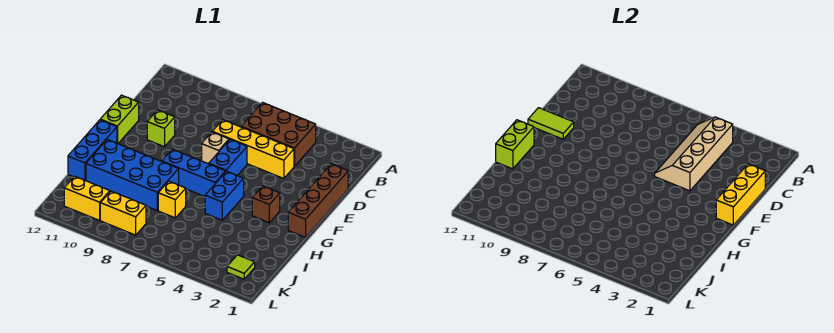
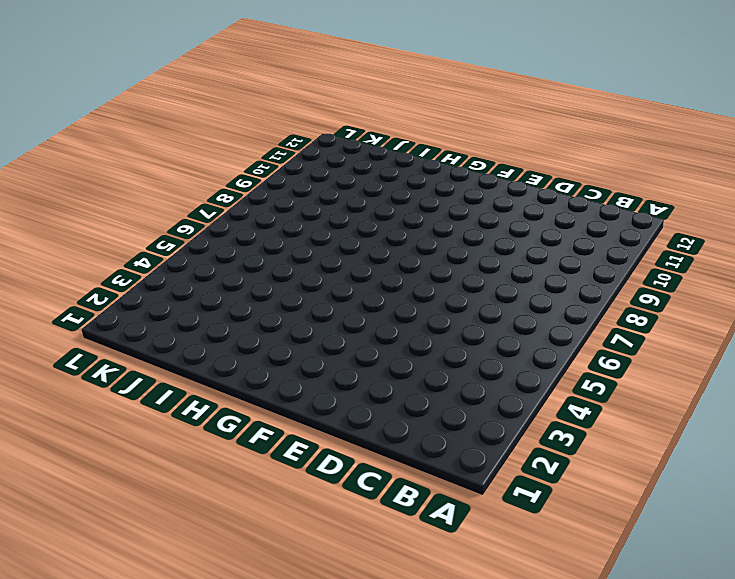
none -> brown 2x3 brick [241,103,316,166]
none -> brown 1x4 brick [288,164,348,237]
none -> yellow 1x4 brick [212,120,294,179]

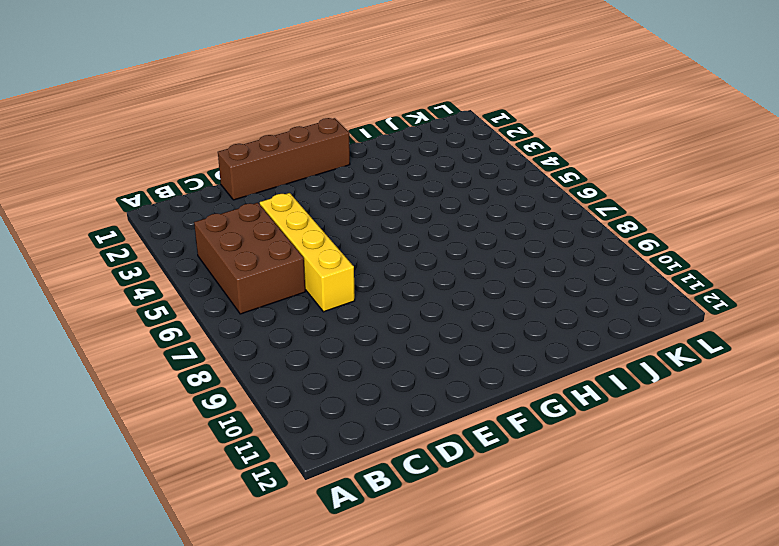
none -> blue 1x2 brick [209,139,247,176]
none -> tan 1x1 brick [202,132,229,164]
none -> lime 1x1 brick [147,110,175,147]

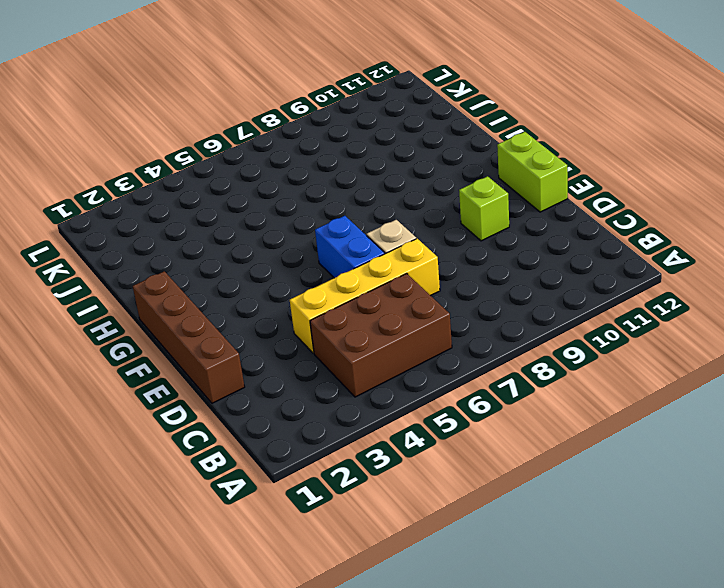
none -> brown 1x1 brick [252,186,280,223]
none -> blue 1x2 brick [205,171,244,220]
none -> blue 1x3 brick [162,149,226,197]

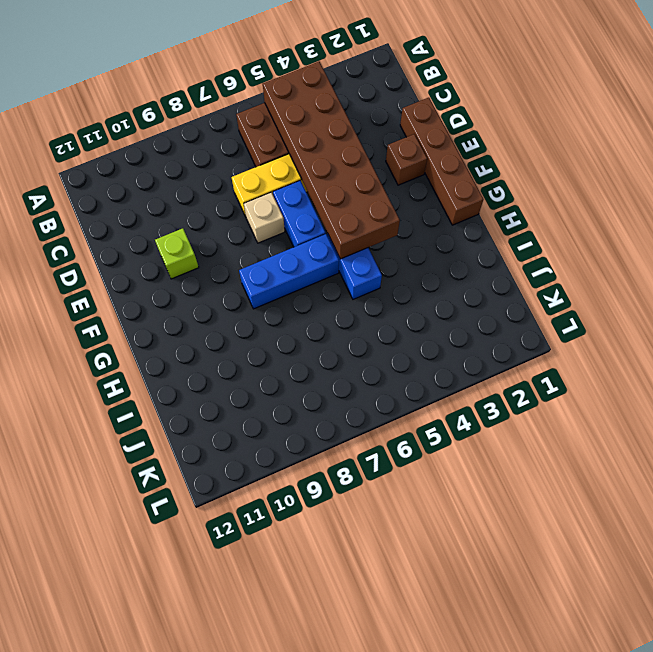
brown 2x6 brick [263,62,400,259] -> tan 2x4 slope [655,117,733,191]
brown 1x1 brick [386,134,427,185] -> brown 1x1 brick moved to [252,186,280,223]
none -> lime 1x2 brick [100,95,139,143]
none -> blue 1x3 brick [68,120,117,181]
none -> blue 2x4 brick [86,140,179,210]

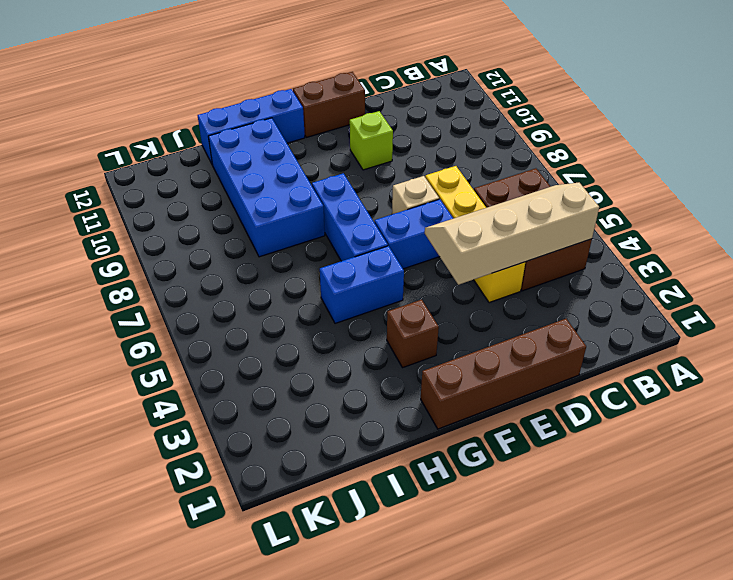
brown 1x2 brick [293,72,365,137] -> lime 1x2 brick [100,95,139,143]
none -> yellow 1x1 brick [158,181,186,218]
none -> lime 1x1 tile [227,255,255,279]
none -> yellow 1x2 brick [100,191,146,235]

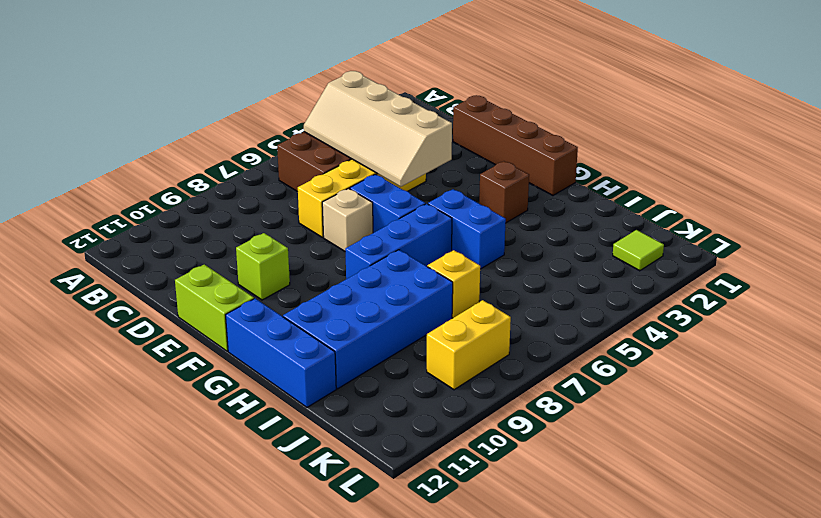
none -> yellow 1x2 brick [64,176,110,220]
none -> yellow 1x3 brick [716,164,765,225]
none -> lime 1x2 tile [528,108,574,139]

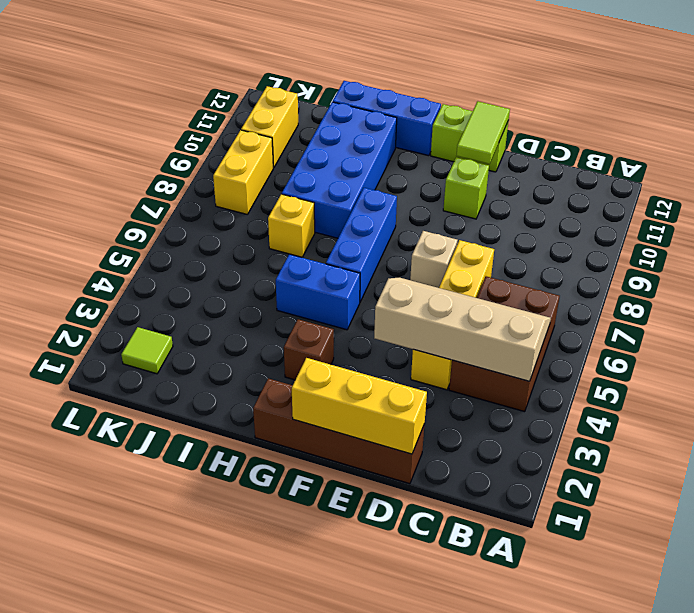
none -> blue 1x2 brick [209,139,247,176]
none -> lime 1x2 brick [496,120,534,169]

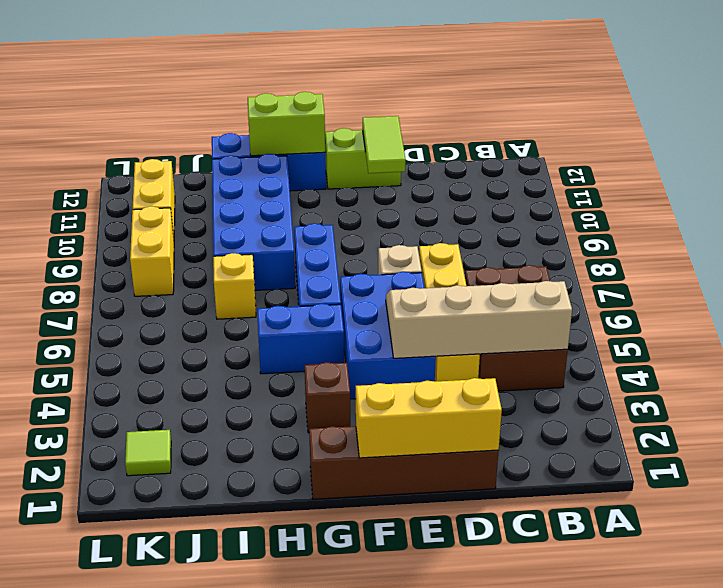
blue 2x3 brick [340,272,436,399] -> blue 1x2 brick [209,139,247,176]
none -> lime 1x1 brick [147,110,175,147]

